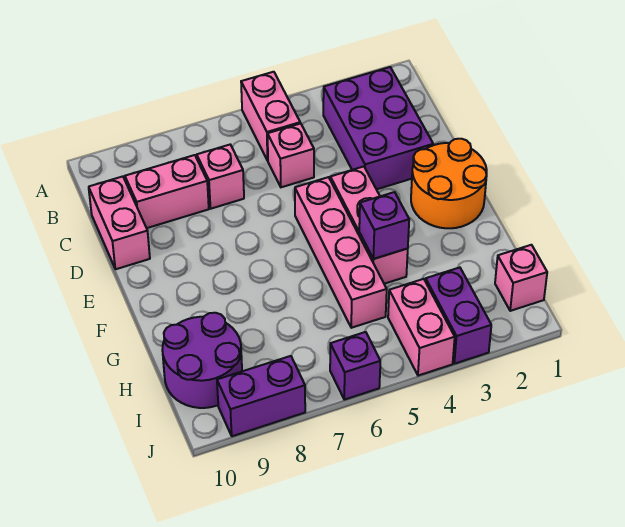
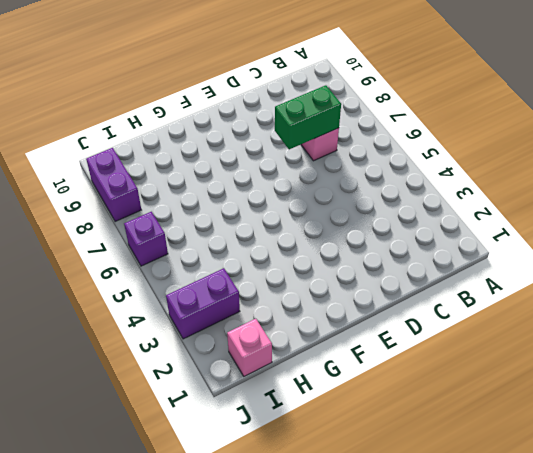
green 1x2 brick [275,85,341,149] -> none
none -> pink 1x2 brick [241,72,300,161]
none -> purple 2x3 brick [323,67,433,189]
none -> pink 1x1 brick [268,123,314,187]

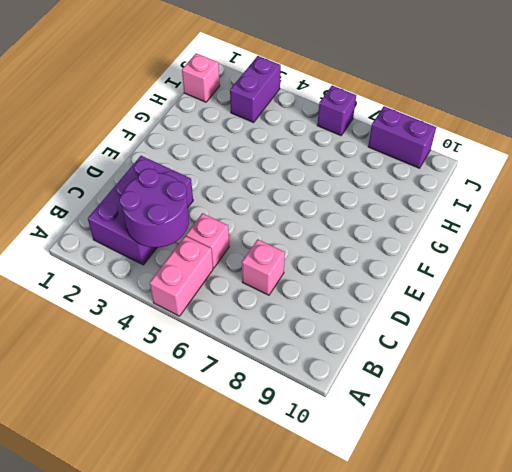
purple 2x2 round brick [120,168,189,248] -> purple 2x2 round brick moved to [162,313,242,408]
none -> pink 1x2 brick [125,155,209,228]
none -> pink 1x2 brick [89,176,150,269]
none -> orange 2x2 round brick [411,139,487,228]

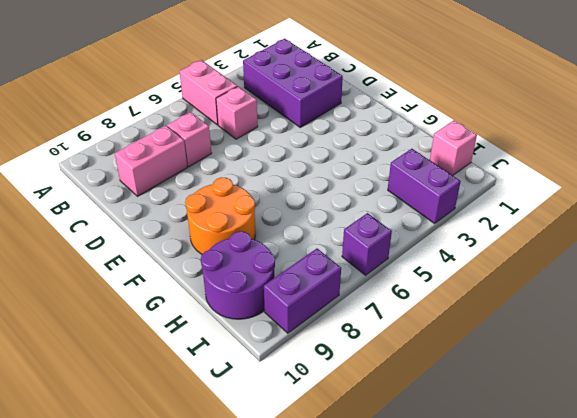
orange 2x2 round brick [185,177,255,254] -> orange 2x2 round brick moved to [411,139,487,228]
none -> pink 1x2 brick [89,176,150,269]
none -> pink 1x3 brick [330,166,408,284]
none -> pink 1x4 brick [295,177,387,328]

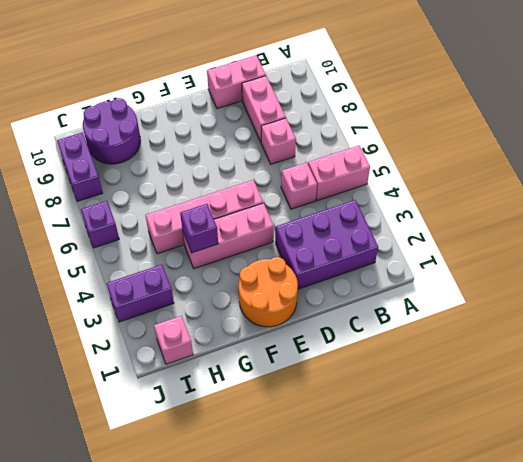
none -> pink 1x2 brick [388,279,455,376]

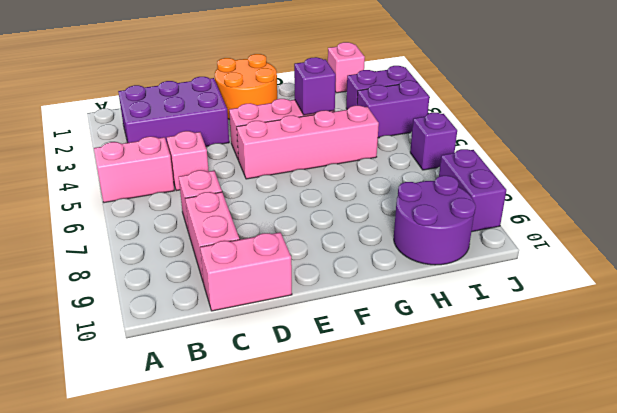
purple 1x2 brick [357,80,429,138] -> pink 1x2 brick [388,279,455,376]

